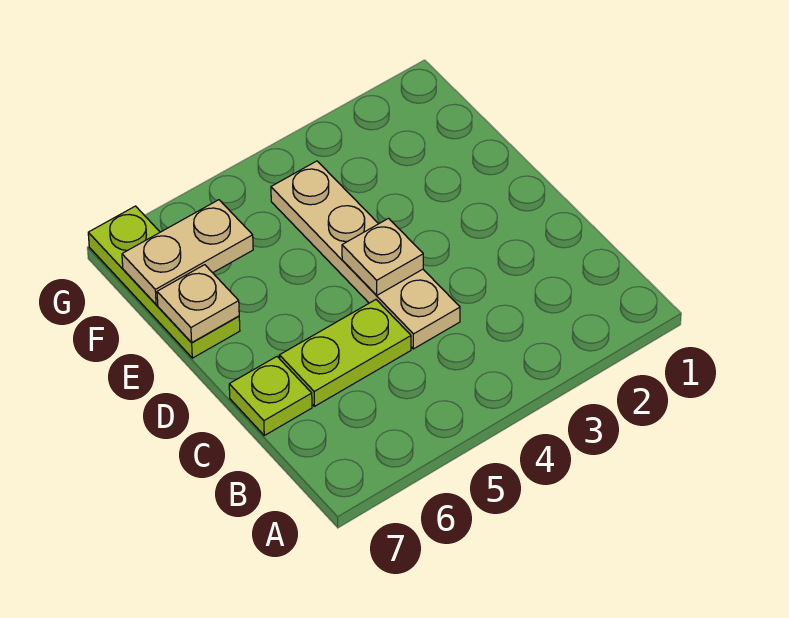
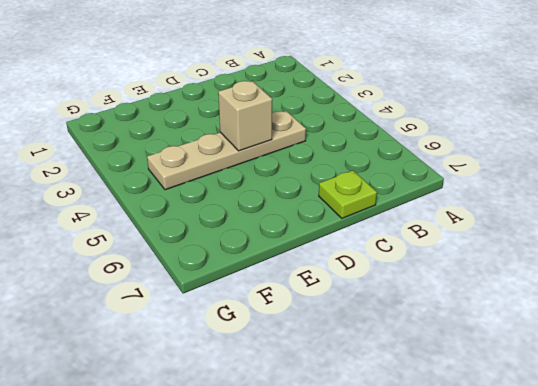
tan 1x1 brick [218,81,272,151] -> tan 1x1 plate [342,218,423,295]
none -> lime 1x2 plate [279,300,411,406]
none -> lime 1x3 plate [88,206,240,358]

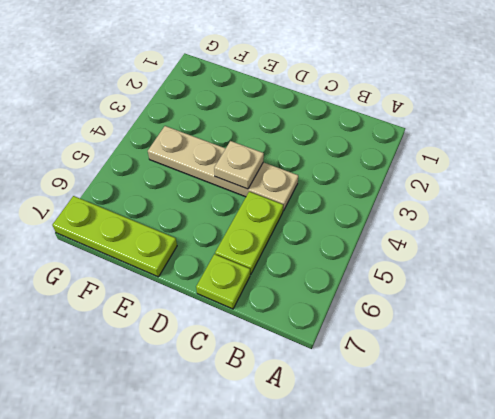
none -> tan 1x1 plate [157,265,239,343]
none -> tan 1x2 plate [122,200,253,305]

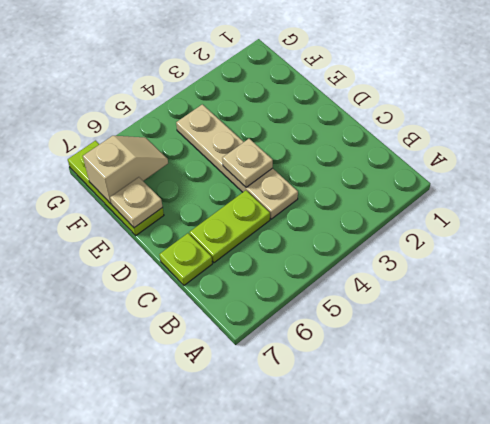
tan 1x2 slope [83,136,168,204] -> tan 1x2 plate [122,200,253,305]

